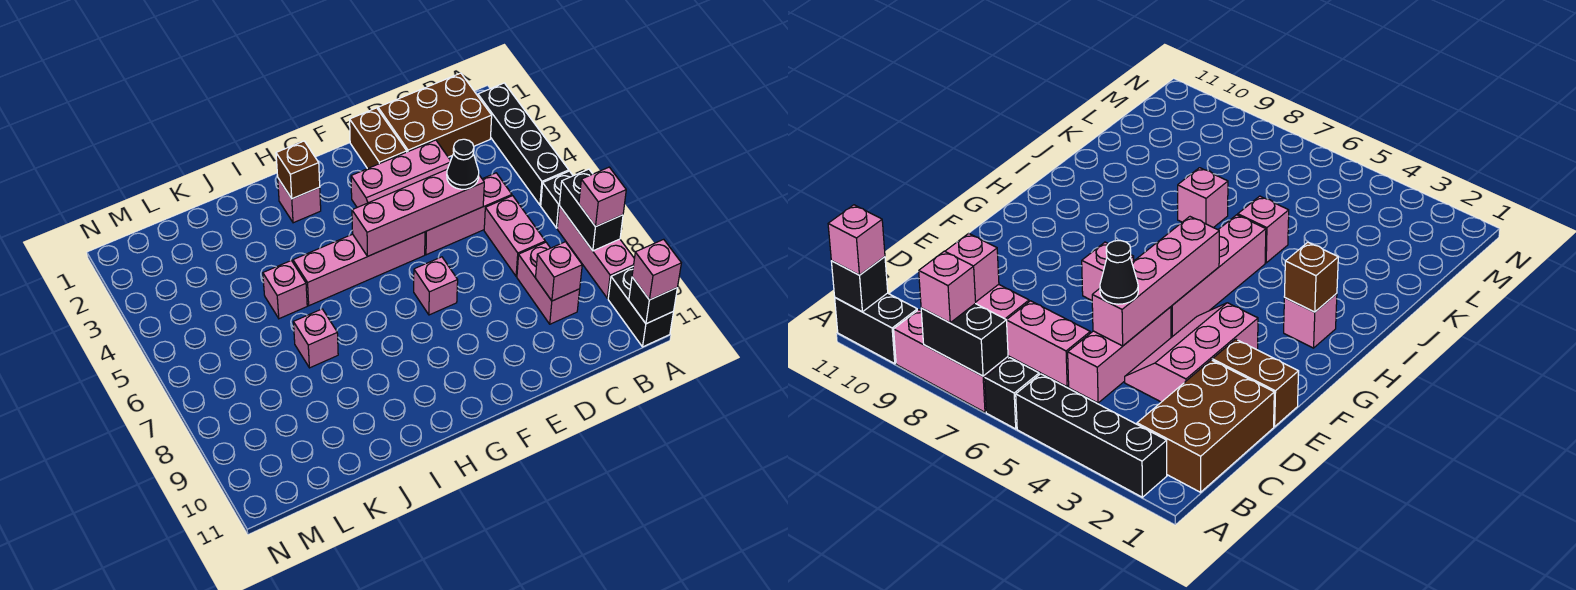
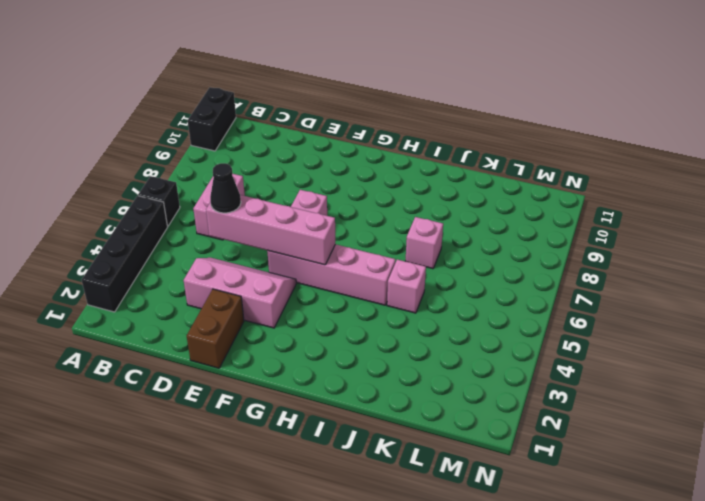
none -> pink 1x3 brick [557,206,634,298]
none -> brown 2x3 brick [378,73,492,157]
none -> pink 1x3 brick [425,173,512,255]

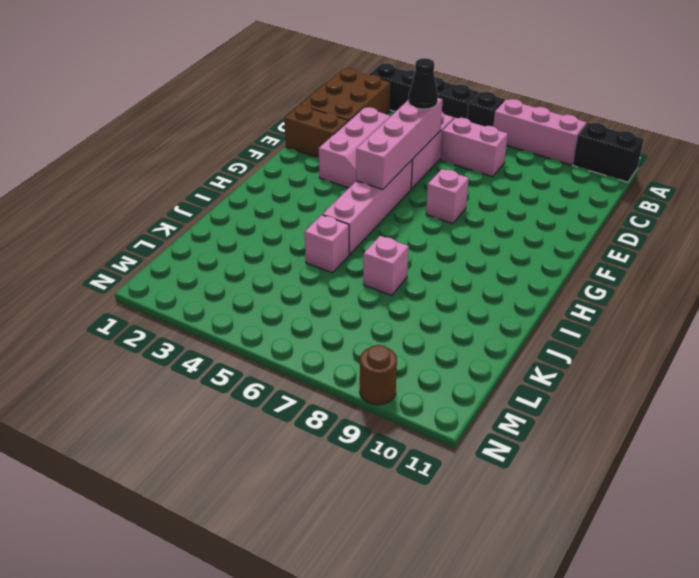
brown 1x1 round brick [360,345,397,405] -> none
none -> pink 1x2 brick [517,242,580,324]
none -> pink 1x1 brick [278,179,321,223]
none -> black 1x2 brick [559,169,623,251]

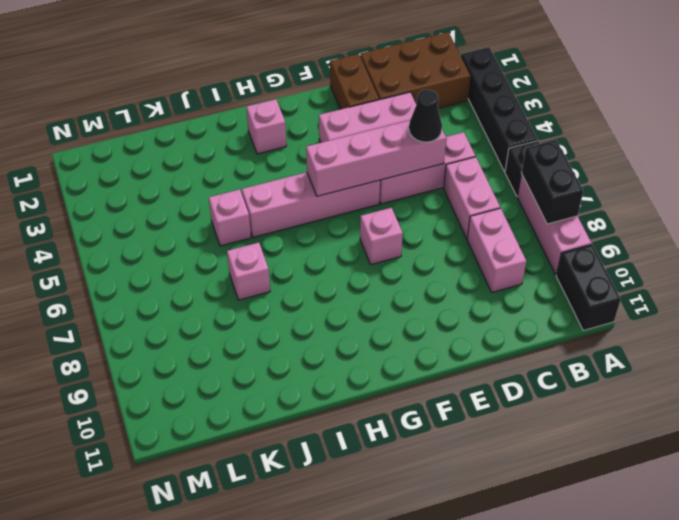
none -> black 1x1 brick [629,277,677,324]
none -> pink 1x1 brick [536,242,582,301]
none -> brown 1x1 brick [276,141,320,199]

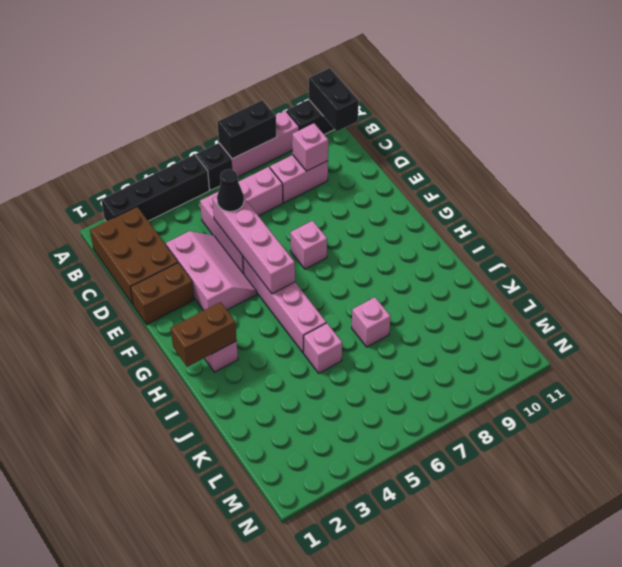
black 1x2 brick [309,68,359,131] -> black 1x1 brick [629,277,677,324]
brown 1x2 brick [171,302,237,367] -> brown 1x1 brick [276,141,320,199]
none -> pink 1x1 brick [579,167,626,227]
none -> pink 1x1 brick [632,239,681,300]

